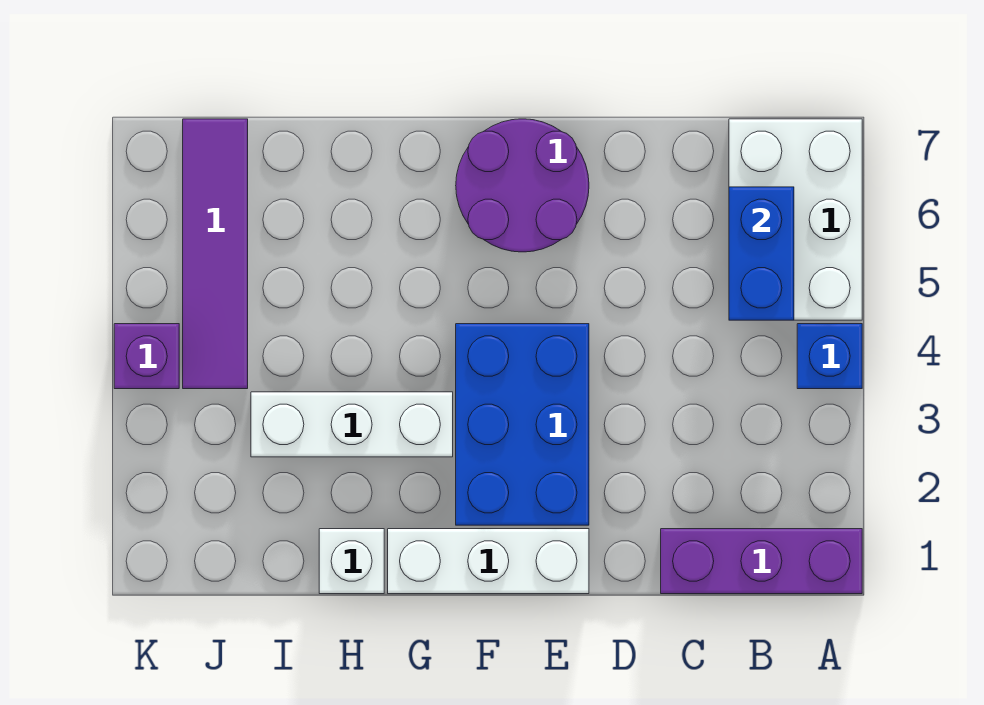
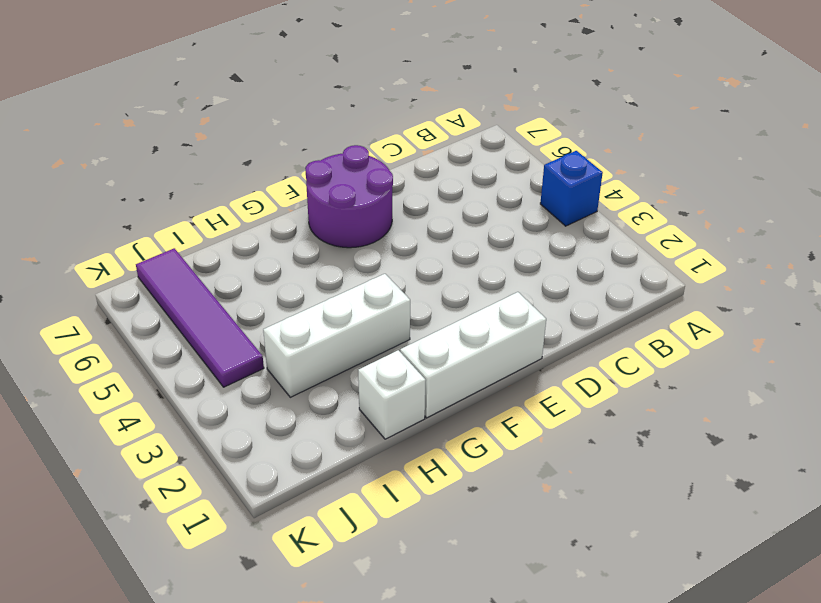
none -> purple 1x3 brick [661,529,862,594]
none -> white 2x3 brick [729,119,862,320]

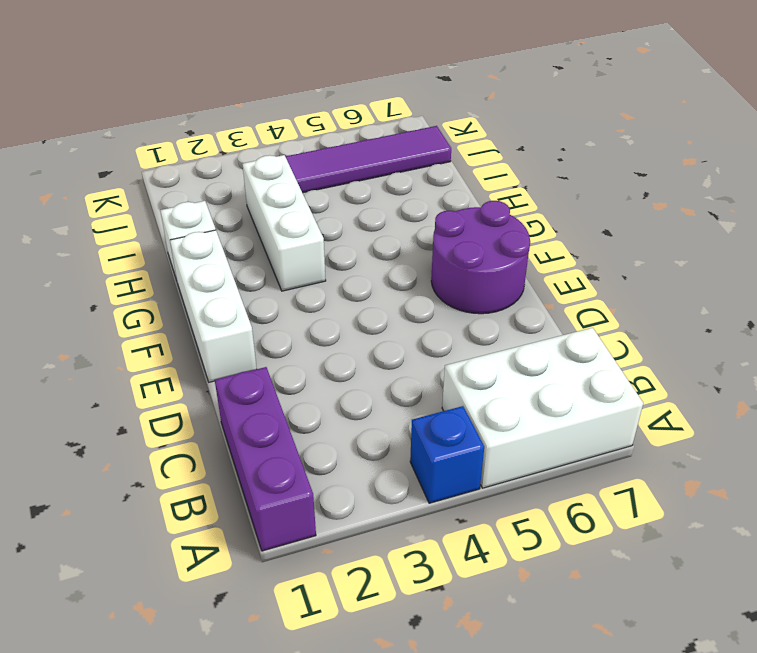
none -> blue 2x3 brick [456,324,589,525]
none -> purple 1x1 brick [114,324,179,389]

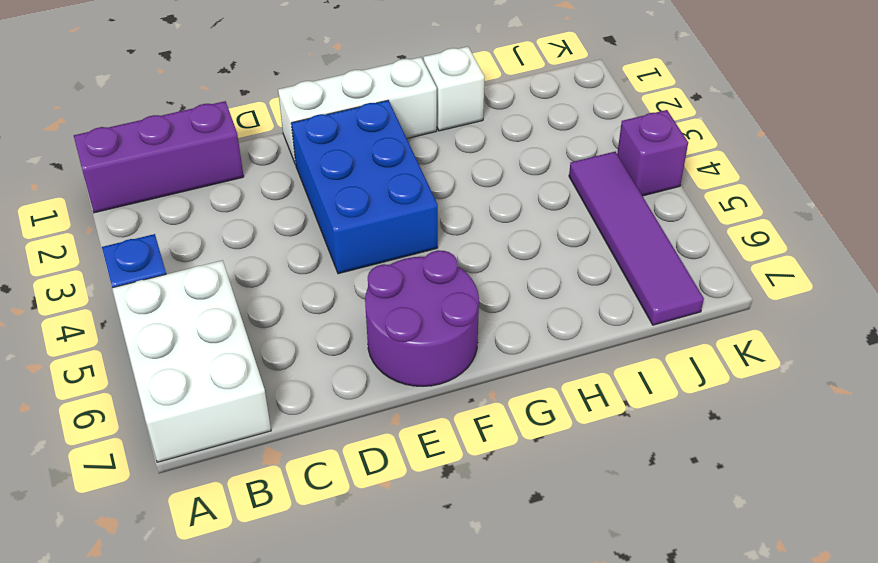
none -> white 1x3 brick [251,392,453,457]
none -> blue 1x2 brick [729,187,794,320]

